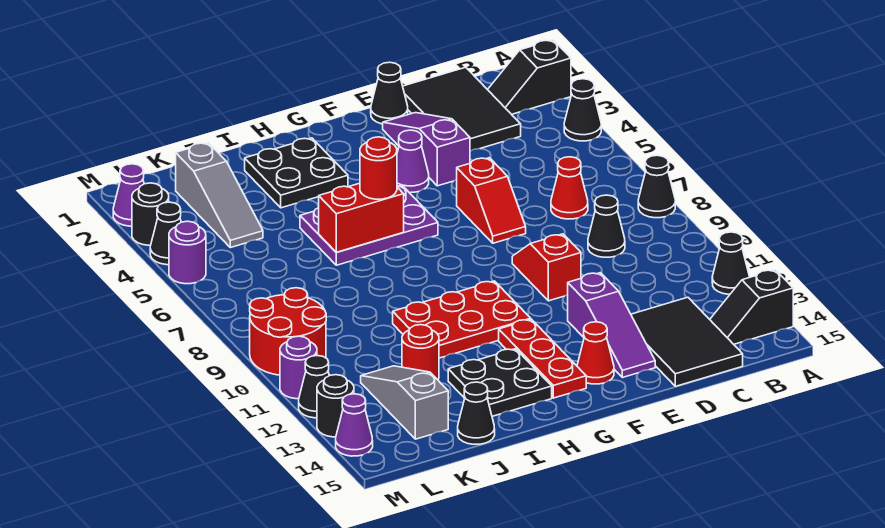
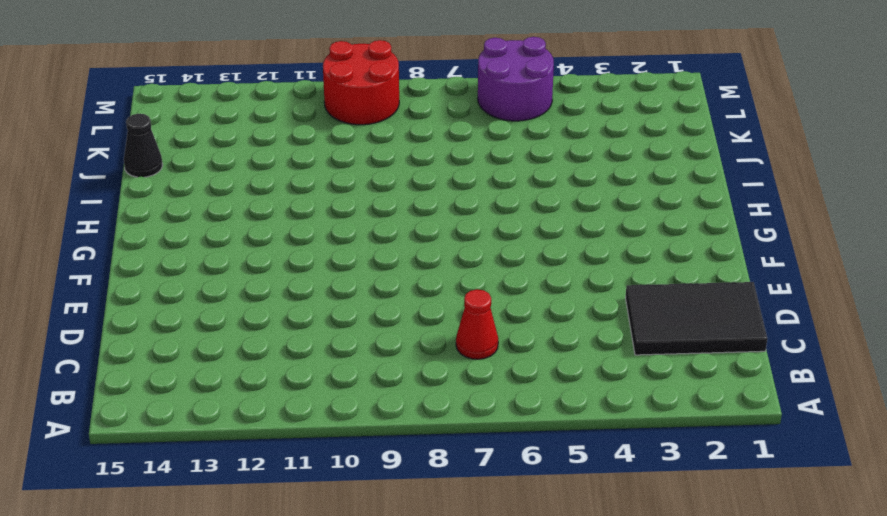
purple 2x2 round brick [478,37,554,121] -> purple 1x1 round brick [169,221,206,284]
none -> black 1x2 slope [488,40,571,114]
none -> black 1x1 cone [564,79,601,141]
none -> black 1x1 cone [638,155,675,218]
none -> black 1x1 cone [712,232,749,294]

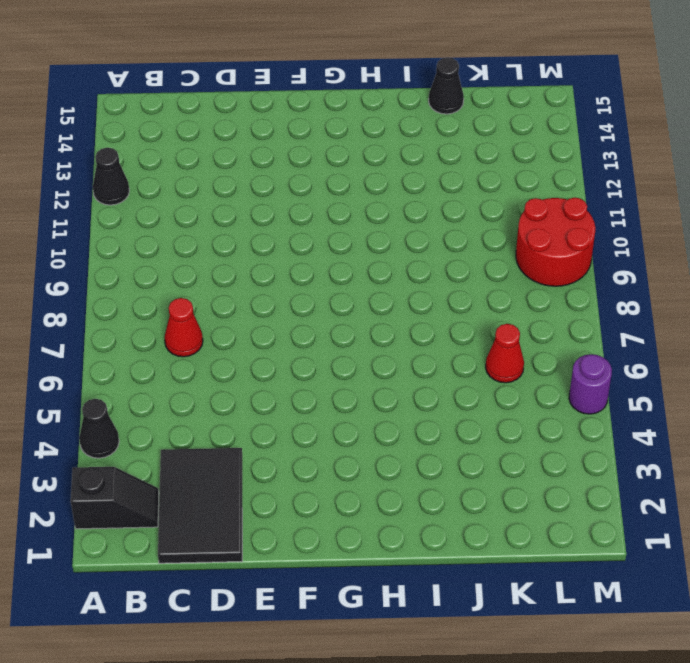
red 1x1 cone [486,324,524,383] -> red 1x1 cone moved to [577,322,614,384]
none -> black 1x1 cone [638,155,675,218]
none -> black 1x2 slope [710,270,793,344]
none -> black 1x1 cone [588,195,625,257]
none -> black 2x3 tile [631,297,743,386]

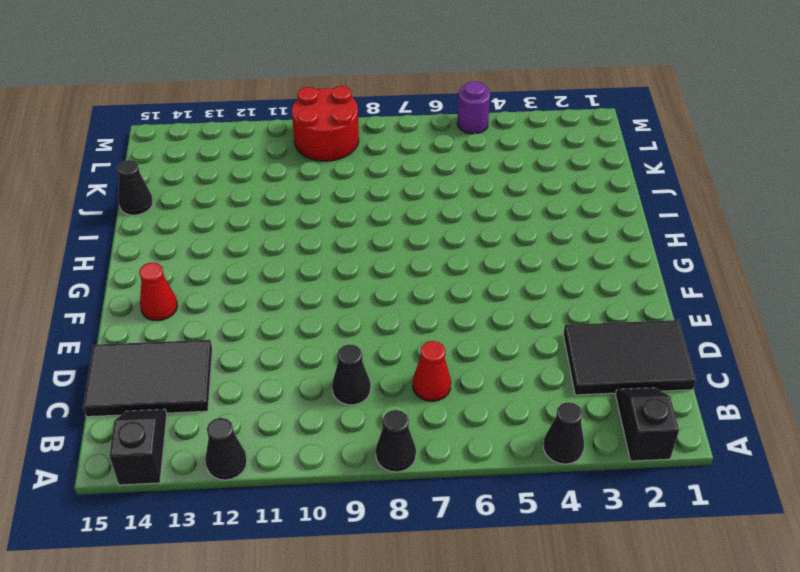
none -> black 1x1 cone [371,62,408,124]
none -> purple 1x3 slope [383,113,470,186]
none -> red 1x2 slope [457,158,526,243]
none -> red 1x2 slope [512,234,581,301]

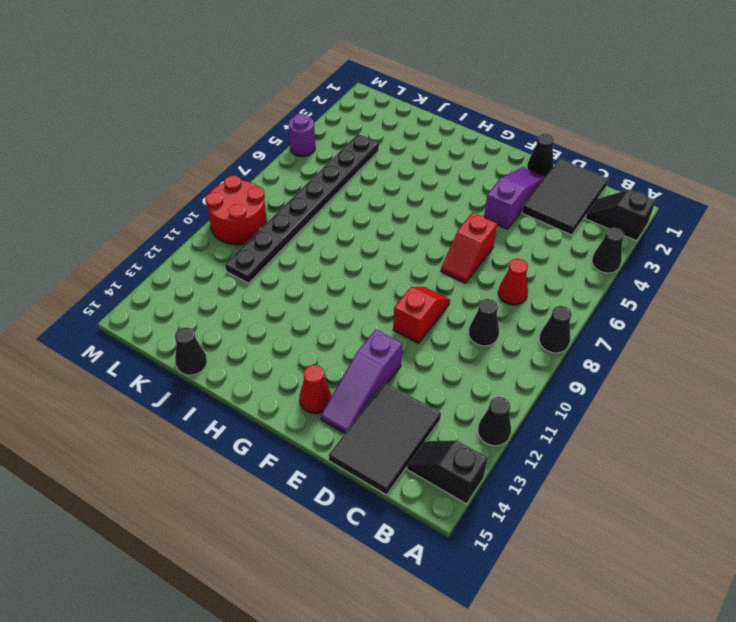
black 1x8 plate [225,134,379,283] -> grey 1x3 slope [176,143,263,248]
none -> purple 1x1 cone [397,130,429,193]
none -> purple 2x3 plate [300,185,438,265]
none -> red 2x3 plate [393,281,531,358]
none -> red 1x3 plate [499,319,586,398]

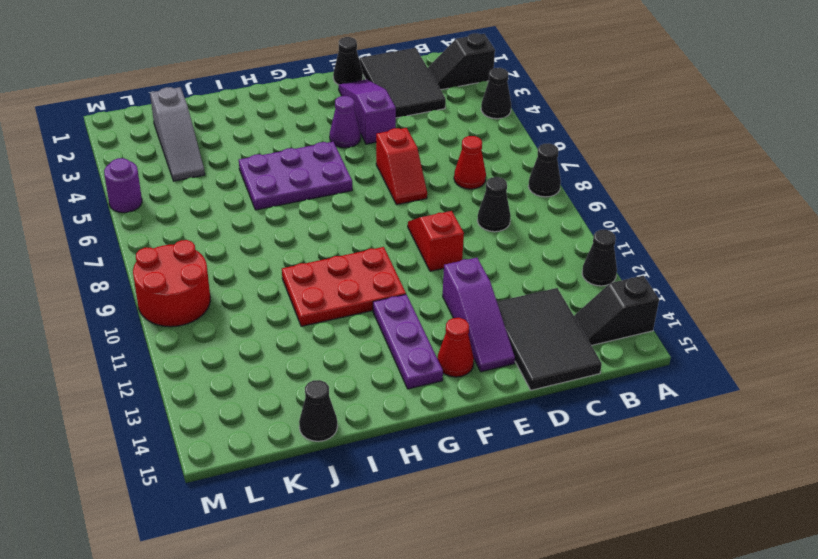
purple 1x3 plate [373,294,443,389] -> red 1x3 plate [499,319,586,398]
none -> black 2x2 plate [245,138,348,208]
none -> black 2x2 plate [448,349,552,416]
none -> red 1x1 round brick [402,325,439,380]
none -> grey 1x3 slope [361,366,448,439]

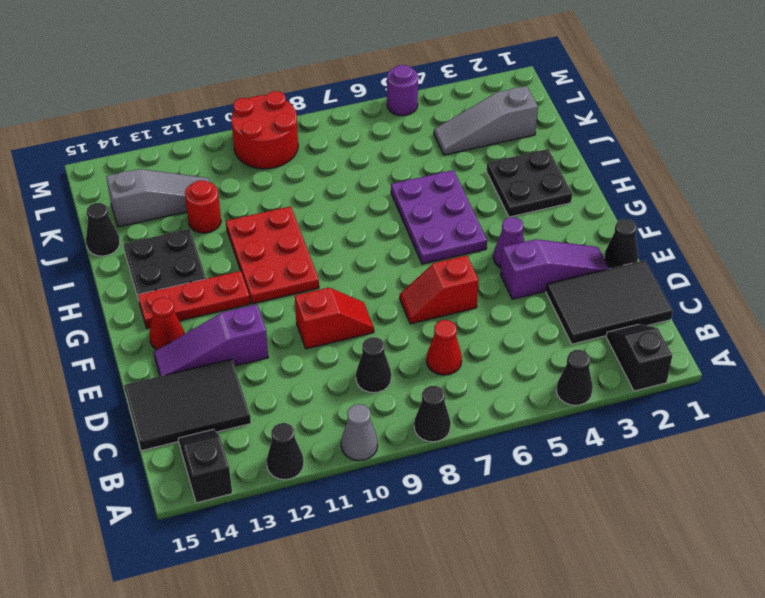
grey 1x1 cone [341,404,378,461] -> none
none -> purple 1x1 cone [113,164,144,226]
none -> black 1x1 round brick [132,183,169,245]
none -> black 1x1 cone [150,202,181,265]
none -> purple 1x1 round brick [280,336,317,399]

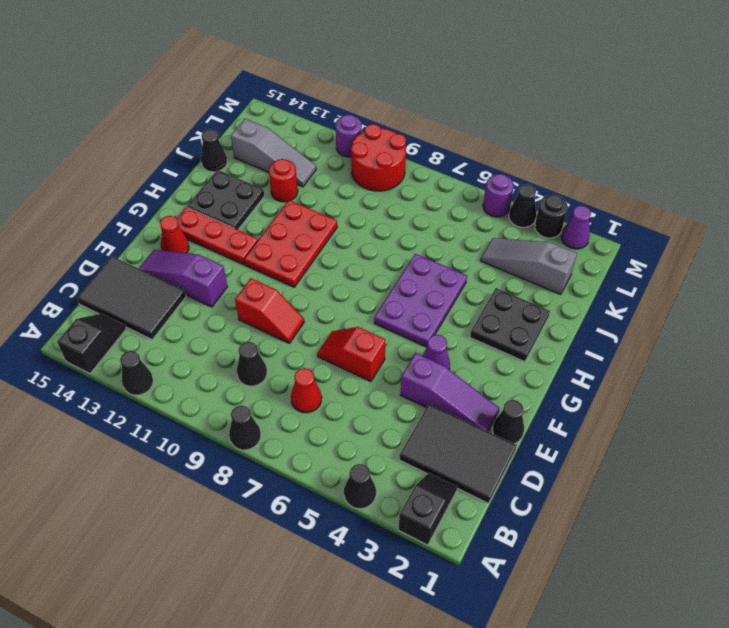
none -> black 1x1 cone [299,356,329,418]
none -> black 1x1 round brick [317,375,354,437]
none -> purple 1x1 cone [336,394,373,456]
none -> red 1x2 brick [319,183,404,252]

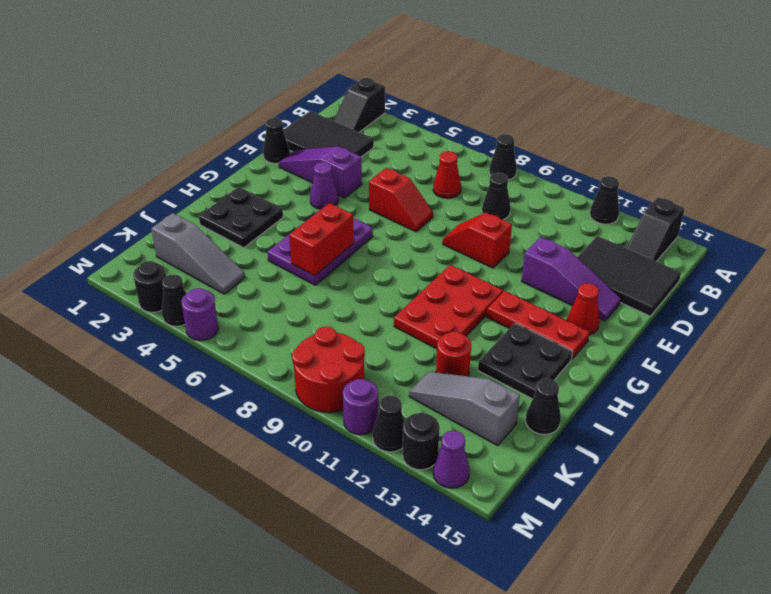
none -> black 1x1 cone [564,79,601,141]
none -> purple 1x1 cone [113,164,144,226]
none -> red 1x1 round brick [360,137,397,199]

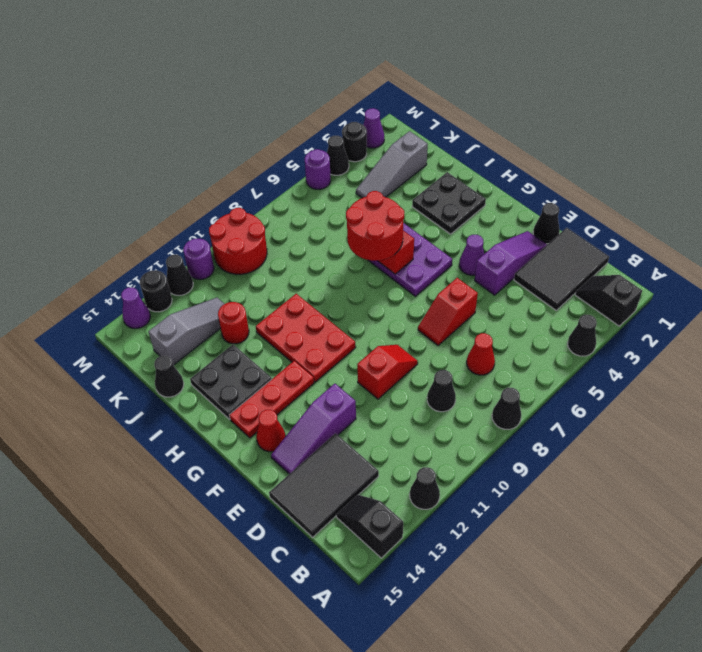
red 2x2 round brick [346,191,404,261] -> red 1x1 round brick [360,137,397,199]

